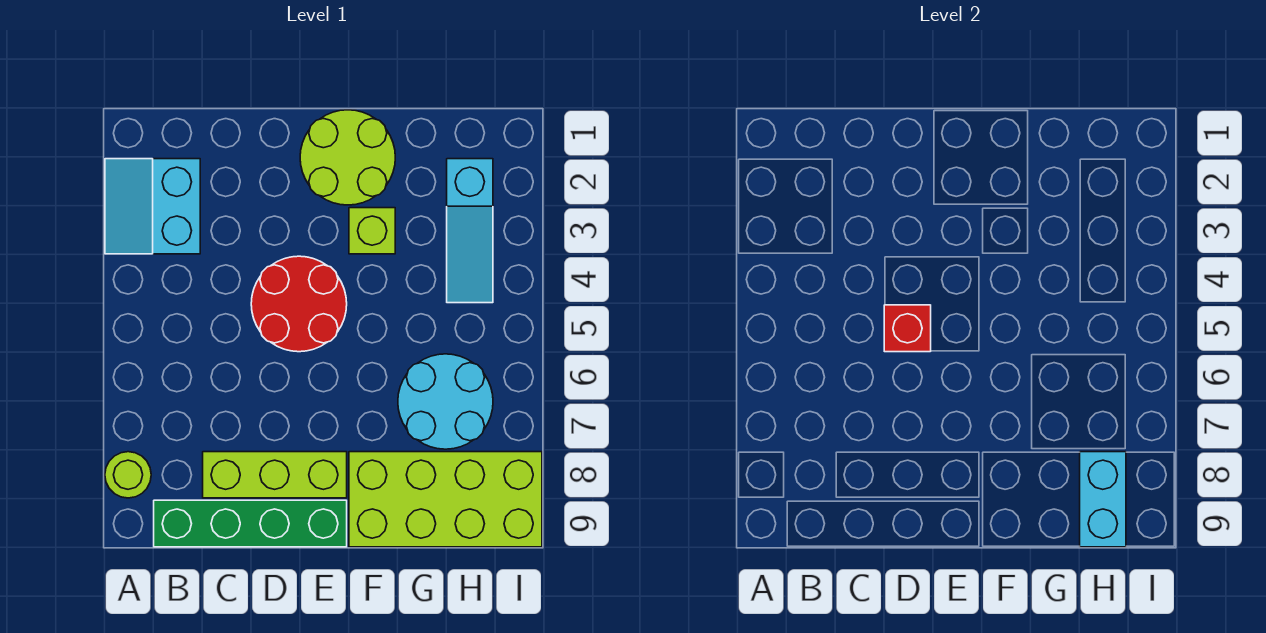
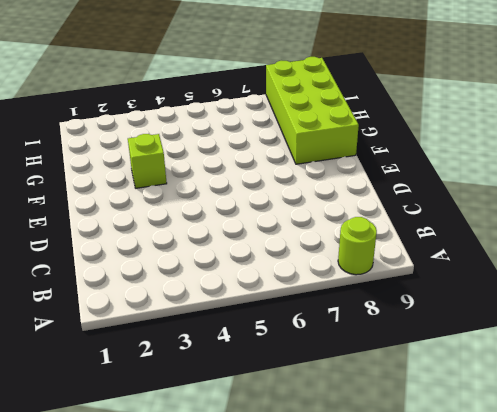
none -> cyan 2x2 slope [105,159,200,254]
none -> green 1x4 brick [154,500,347,547]
none -> lime 1x3 brick [203,452,347,498]

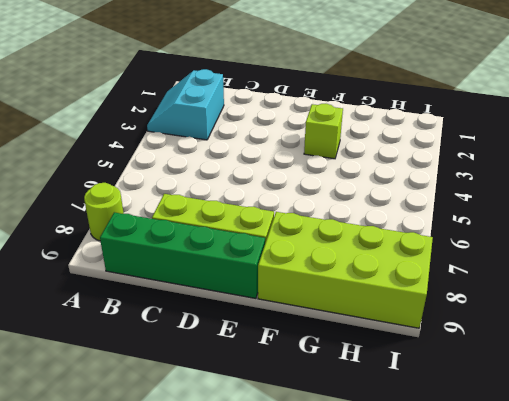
none -> red 2x2 round brick [251,256,347,352]
none -> lime 2x2 round brick [300,110,395,205]
none -> cyan 2x2 round brick [398,354,493,449]

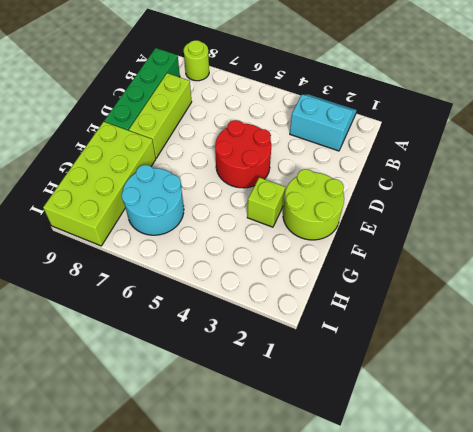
none -> cyan 1x3 slope [447,159,493,303]
none -> red 1x1 brick [884,305,931,352]
none -> cyan 1x2 brick [1080,452,1126,547]

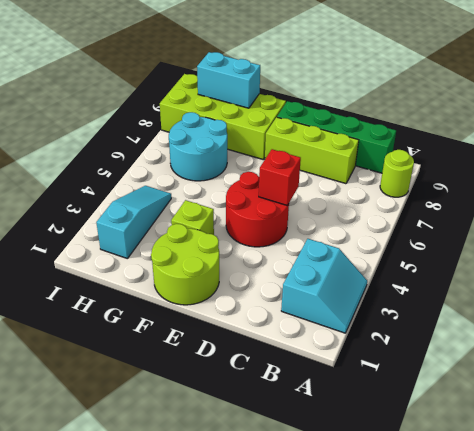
cyan 1x2 brick [197,52,260,108] -> cyan 1x2 brick turned to [1080,452,1126,547]

